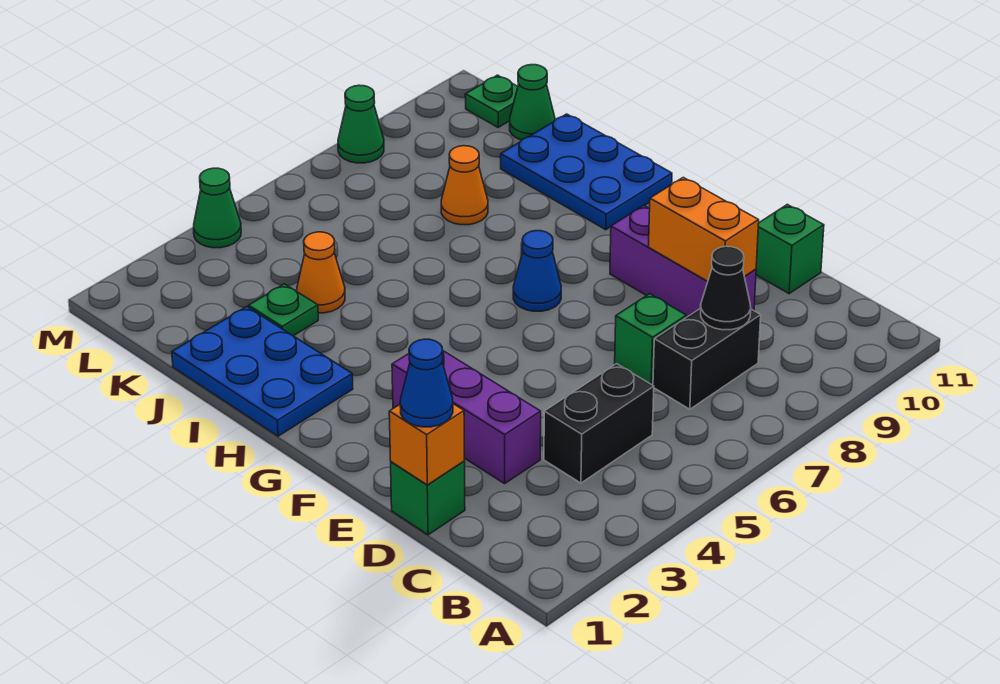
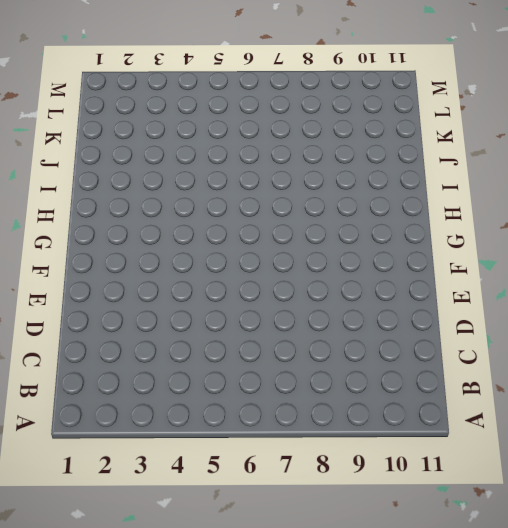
none -> black 1x2 brick [544,364,654,483]
none -> black 1x2 brick [653,308,761,409]
none -> green 1x1 brick [391,461,465,535]

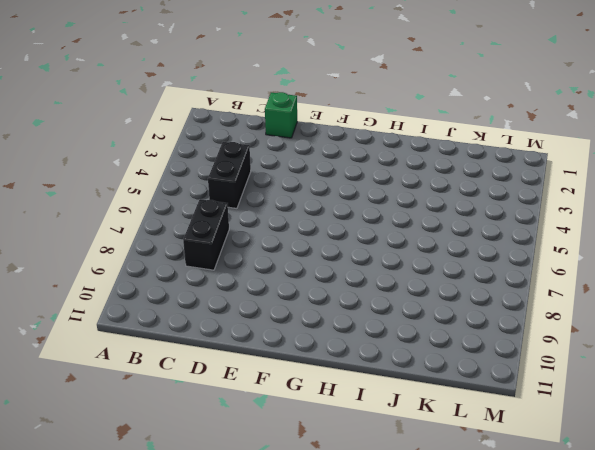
none -> purple 1x3 brick [392,351,541,484]
none -> green 1x1 brick [615,294,686,385]
none -> purple 1x3 brick [610,206,756,317]

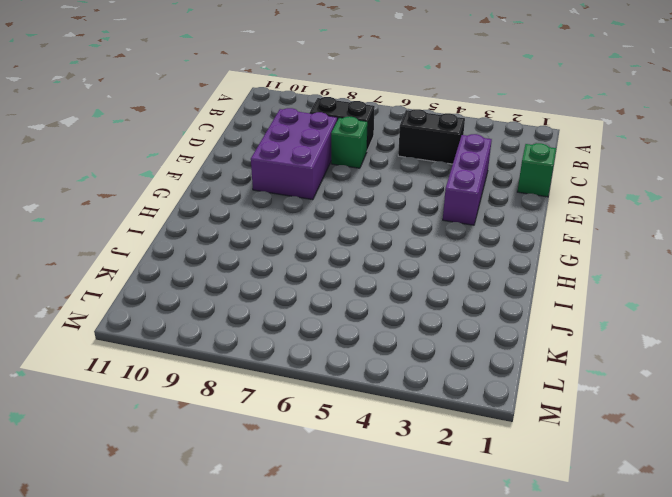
purple 2x3 brick [251,108,337,200] -> purple 1x3 brick [610,206,756,317]
none -> green 1x1 brick [756,204,824,294]
none -> blue 1x1 cone [513,231,561,311]
none -> blue 2x3 plate [172,307,353,436]

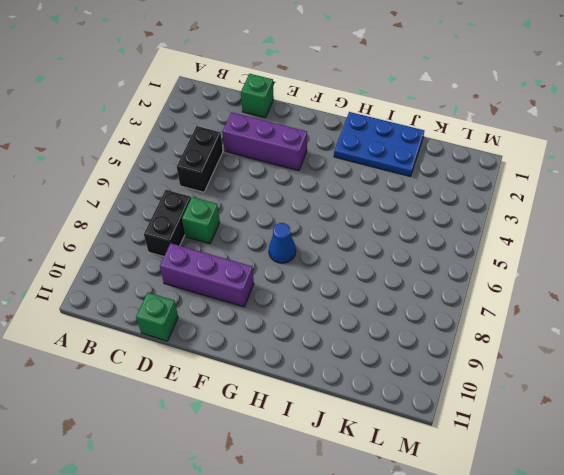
none -> blue 2x3 plate [501,114,672,230]
none -> green 1x1 plate [249,284,318,336]
none -> orange 1x1 cone [297,232,345,313]

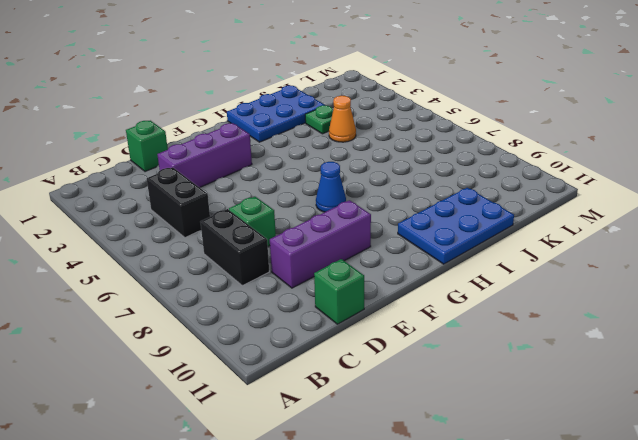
none -> orange 1x1 cone [441,146,488,225]
none -> green 1x1 cone [510,65,555,140]
none -> green 1x1 plate [465,75,518,127]

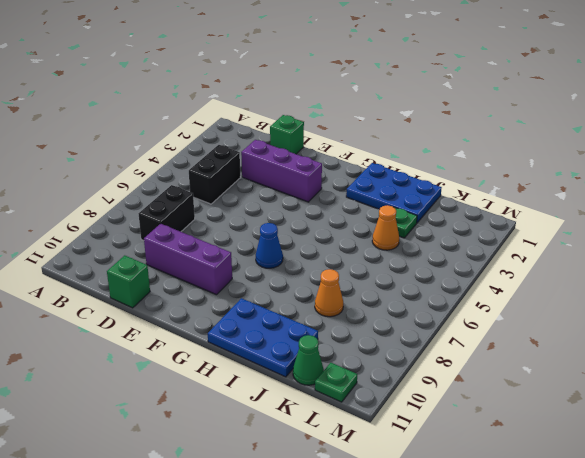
none -> green 1x1 brick [615,294,686,385]
none -> green 1x1 cone [194,168,241,248]
none -> green 1x1 cone [338,85,384,163]

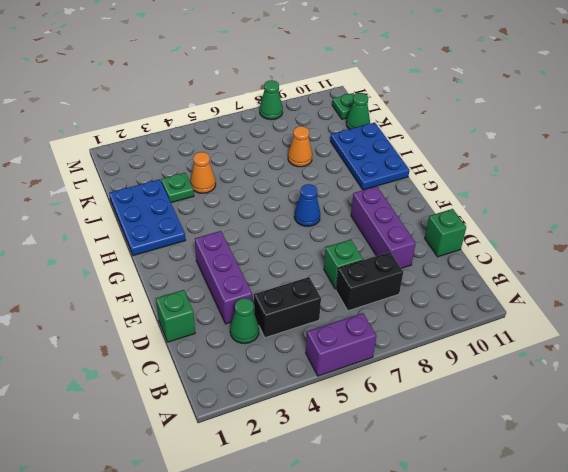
purple 1x2 brick [306,313,376,376] -> none
green 1x1 cone [230,298,259,344] -> green 1x1 cone moved to [194,168,241,248]
none -> black 1x1 cone [701,246,751,330]
none -> orange 1x1 brick [389,404,464,485]
none -> orange 1x2 brick [648,177,759,281]

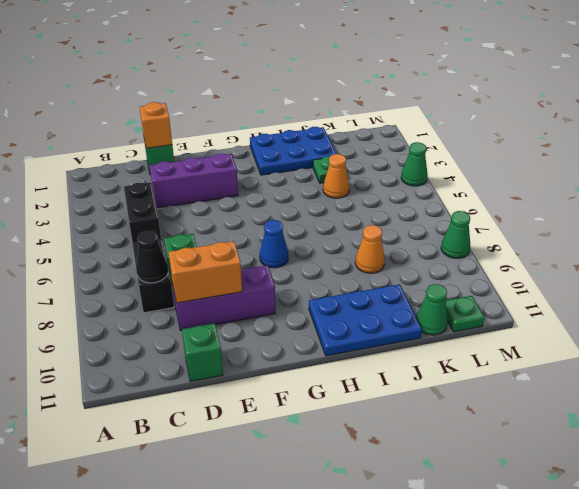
none -> blue 1x1 cone [400,339,453,427]

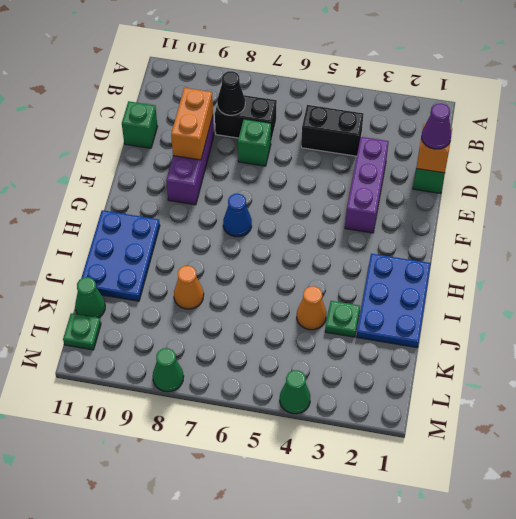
purple 1x1 cone [422,103,451,149] -> blue 1x1 cone [400,339,453,427]

